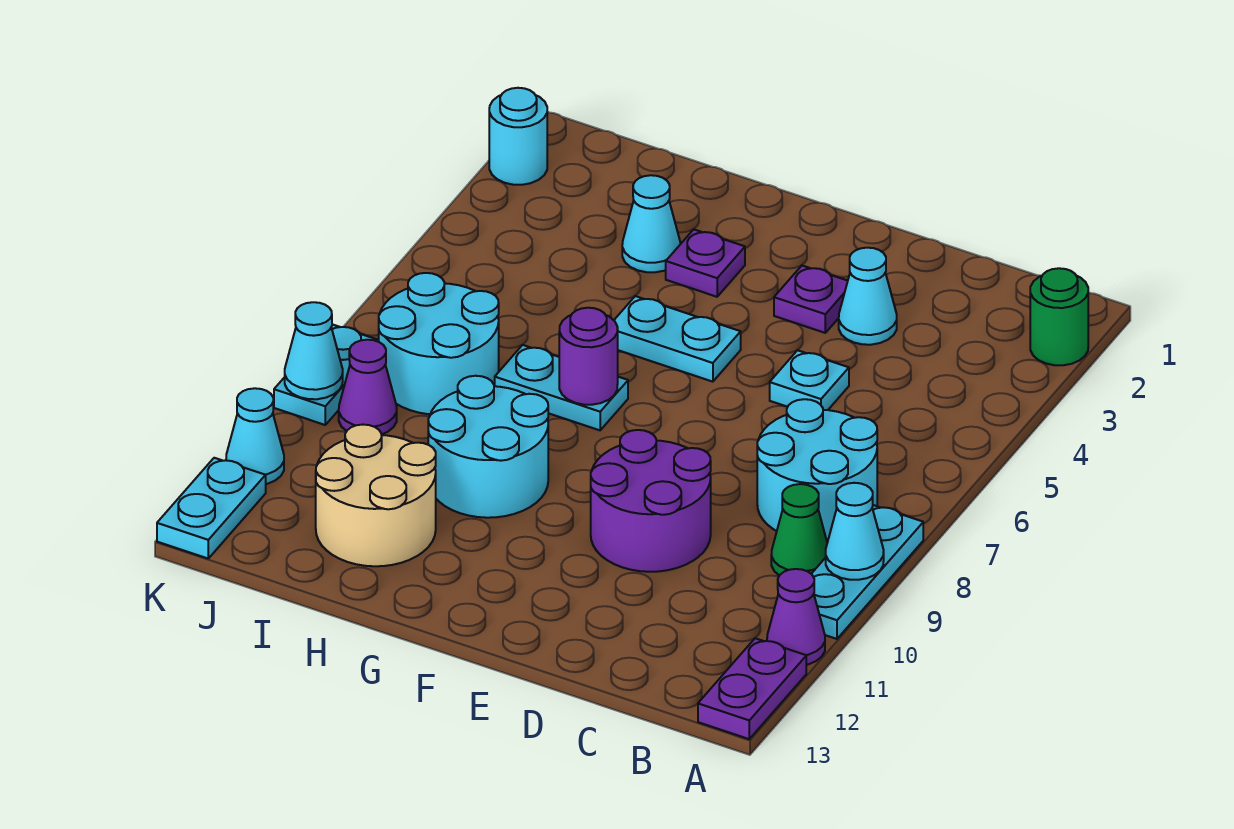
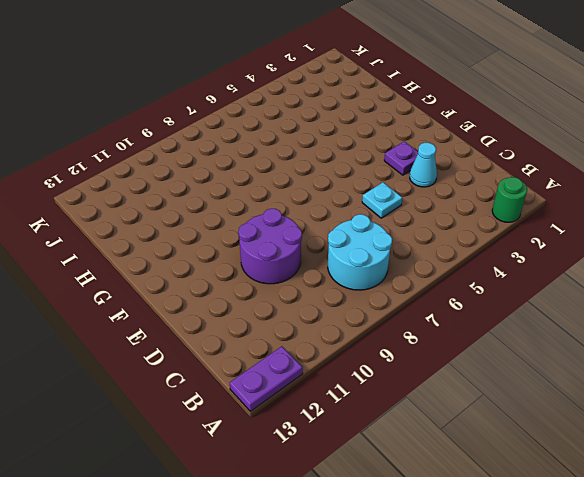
none -> cyan 1x3 plate [812,505,923,639]
none -> purple 1x1 cone [767,569,825,665]
none -> green 1x1 cone [771,484,827,576]

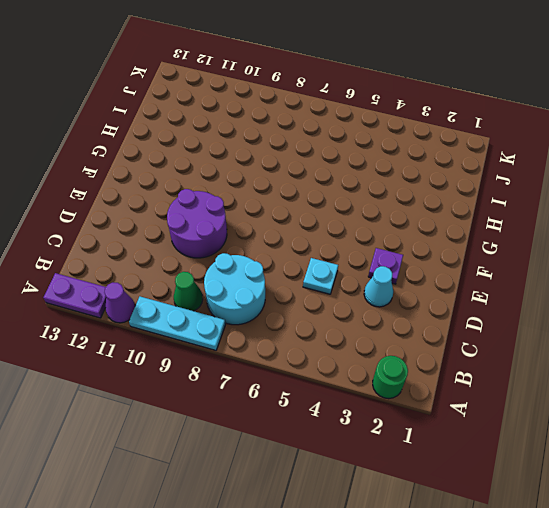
none -> cyan 1x2 plate [614,296,741,382]
none -> purple 1x1 plate [666,229,745,297]
none -> cyan 1x2 plate [495,345,628,430]

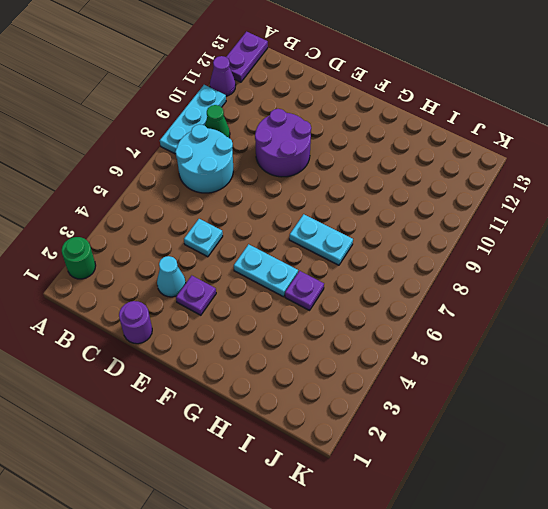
purple 1x1 round brick [119,301,152,344] -> purple 1x1 round brick moved to [559,308,618,405]
purple 1x1 plate [285,271,324,310] -> purple 1x1 plate moved to [666,229,745,297]
none -> cyan 2x2 round brick [428,376,548,518]
none -> cyan 1x1 cone [622,175,680,272]
none -> tan 2x2 round brick [316,425,436,566]

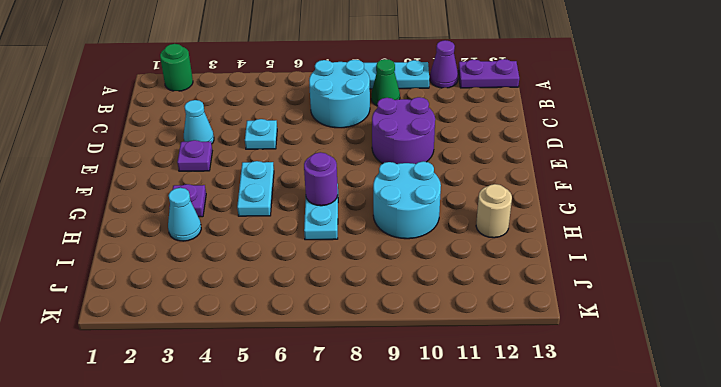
tan 1x1 round brick [476,184,512,238] -> tan 2x2 round brick [316,425,436,566]
none -> cyan 2x2 round brick [379,273,499,414]
none -> purple 1x1 cone [339,340,397,435]
none -> cyan 1x1 round brick [489,88,547,185]

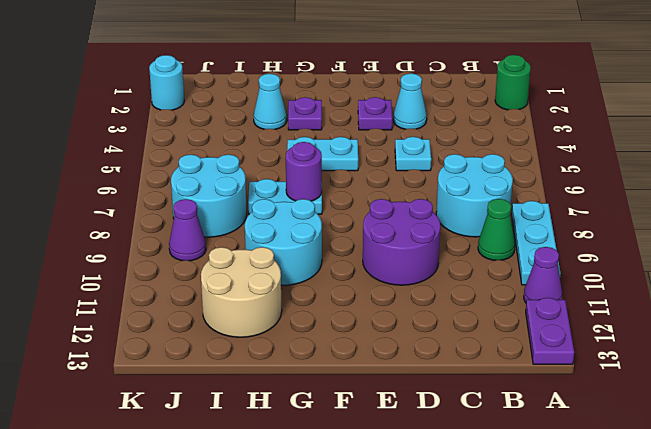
none -> cyan 1x2 plate [274,324,379,425]
none -> cyan 1x1 cone [226,388,284,484]
none -> cyan 1x2 plate [157,458,266,558]

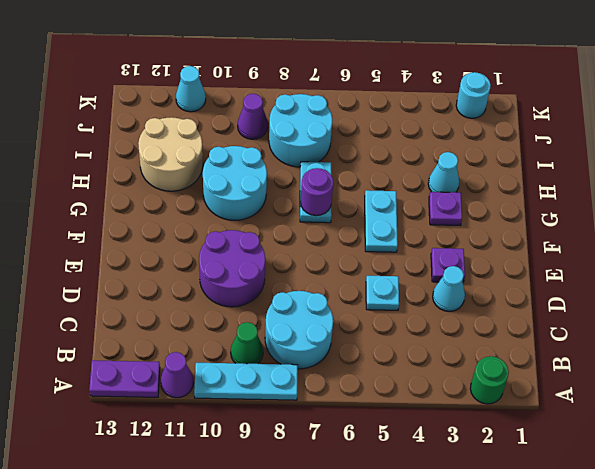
none -> cyan 1x2 plate [274,324,379,425]
none -> cyan 1x2 plate [157,458,266,558]
none -> cyan 1x1 cone [826,483,884,580]

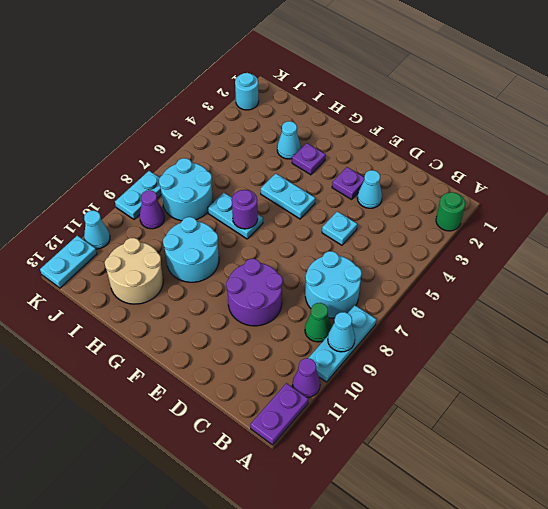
none -> cyan 1x1 cone [285,302,343,399]

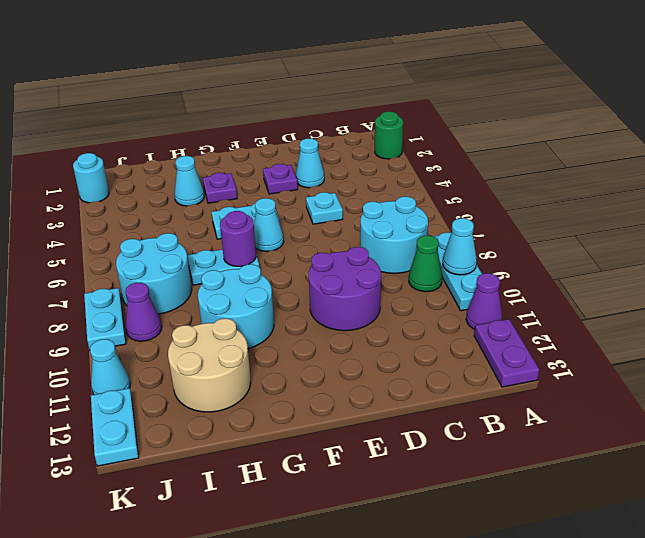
cyan 1x1 cone [254,198,284,251] -> cyan 1x1 cone moved to [285,302,343,399]

